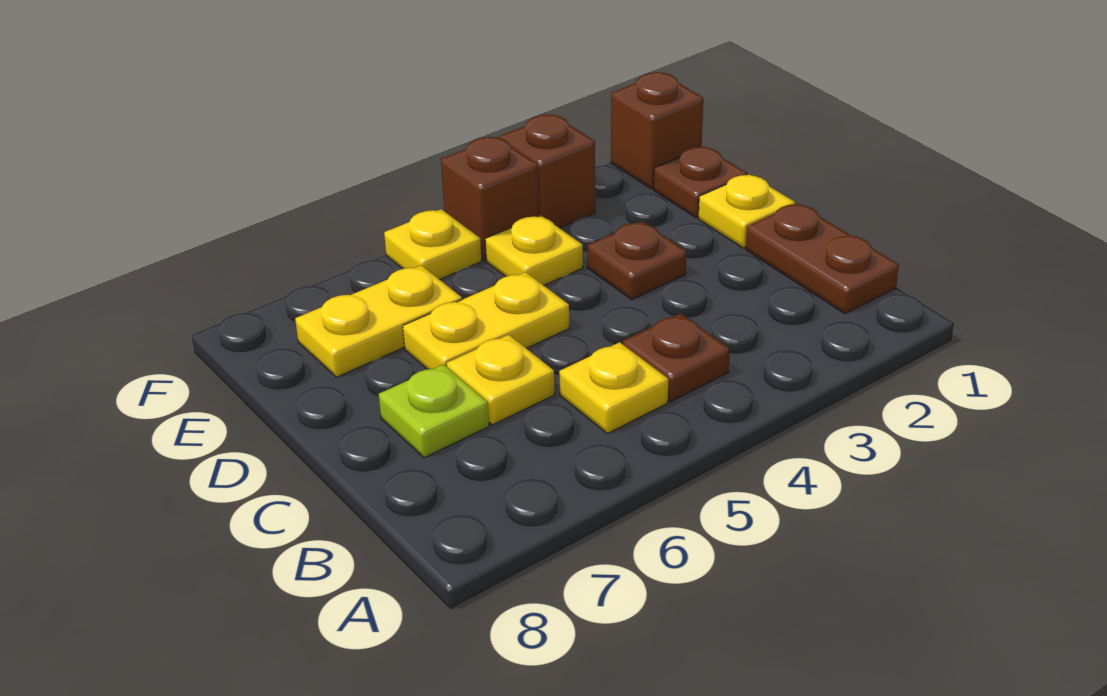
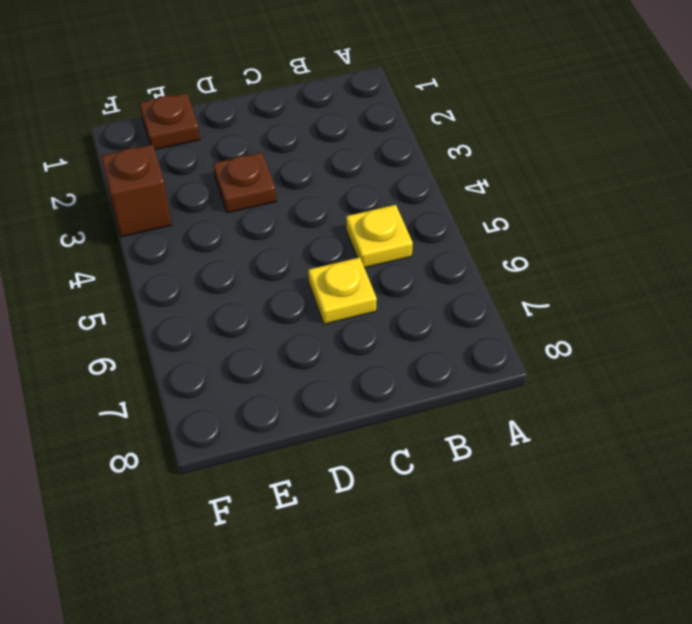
none -> brown 1x2 plate [746,203,899,314]
none -> brown 1x1 plate [623,313,730,402]
none -> lime 1x1 plate [379,364,489,458]

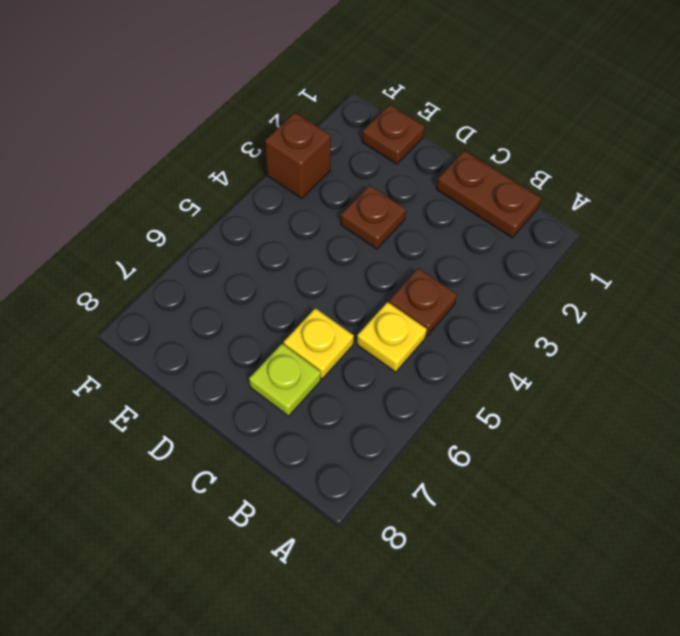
none -> yellow 1x1 plate [698,174,795,248]
none -> yellow 1x2 plate [403,272,569,369]
none -> yellow 1x1 plate [485,215,583,285]

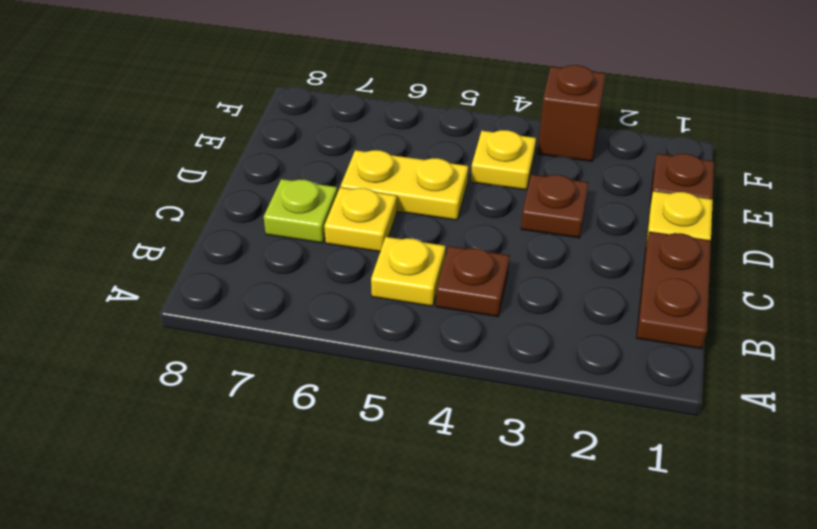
none -> yellow 1x2 plate [295,265,462,377]
none -> brown 1x1 brick [611,72,703,189]
none -> brown 1x1 brick [441,137,539,260]

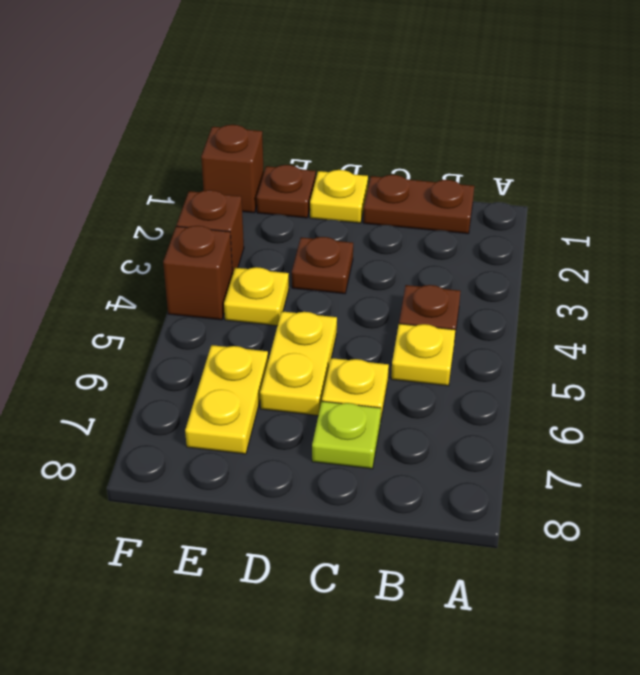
none -> yellow 1x1 plate [384,209,481,280]

